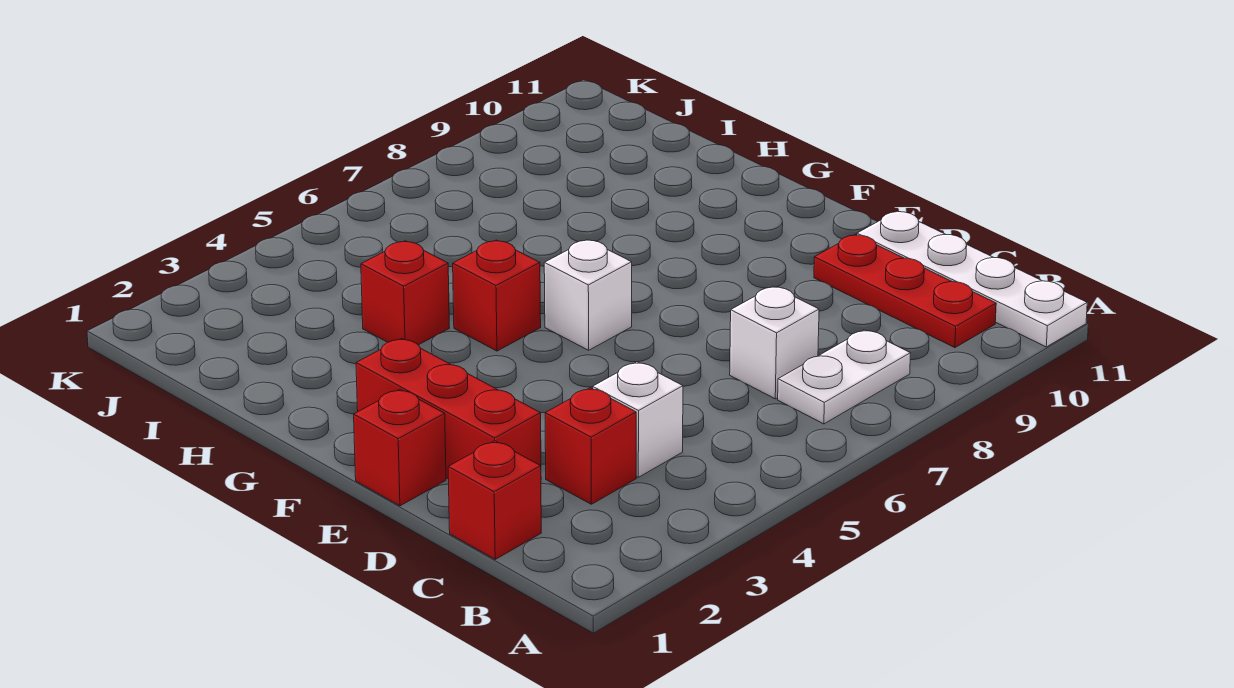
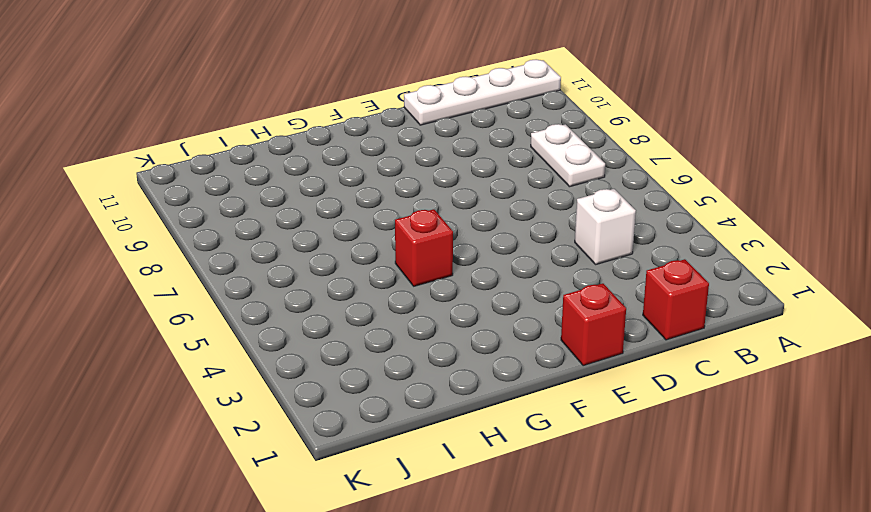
none -> red 1x3 plate [814,235,996,348]
none -> red 1x1 brick [545,388,636,504]
none -> white 1x1 brick [730,286,819,399]

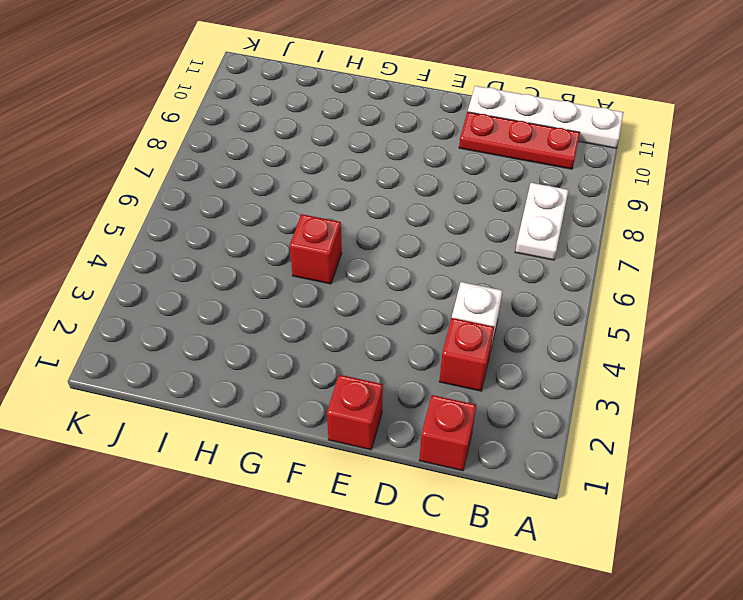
none -> white 1x1 brick [730,286,819,399]
none -> red 1x3 brick [356,338,541,478]
none -> white 1x1 brick [544,240,632,350]

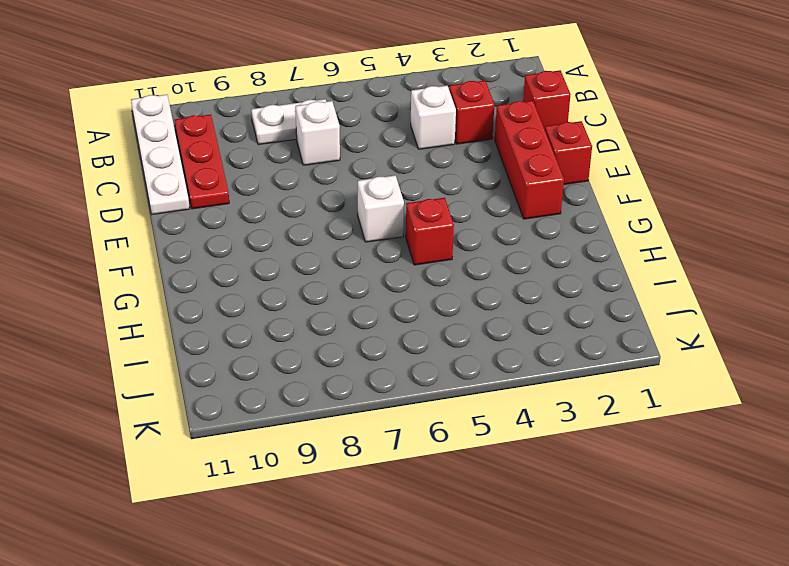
none -> red 1x1 brick [361,241,450,345]

